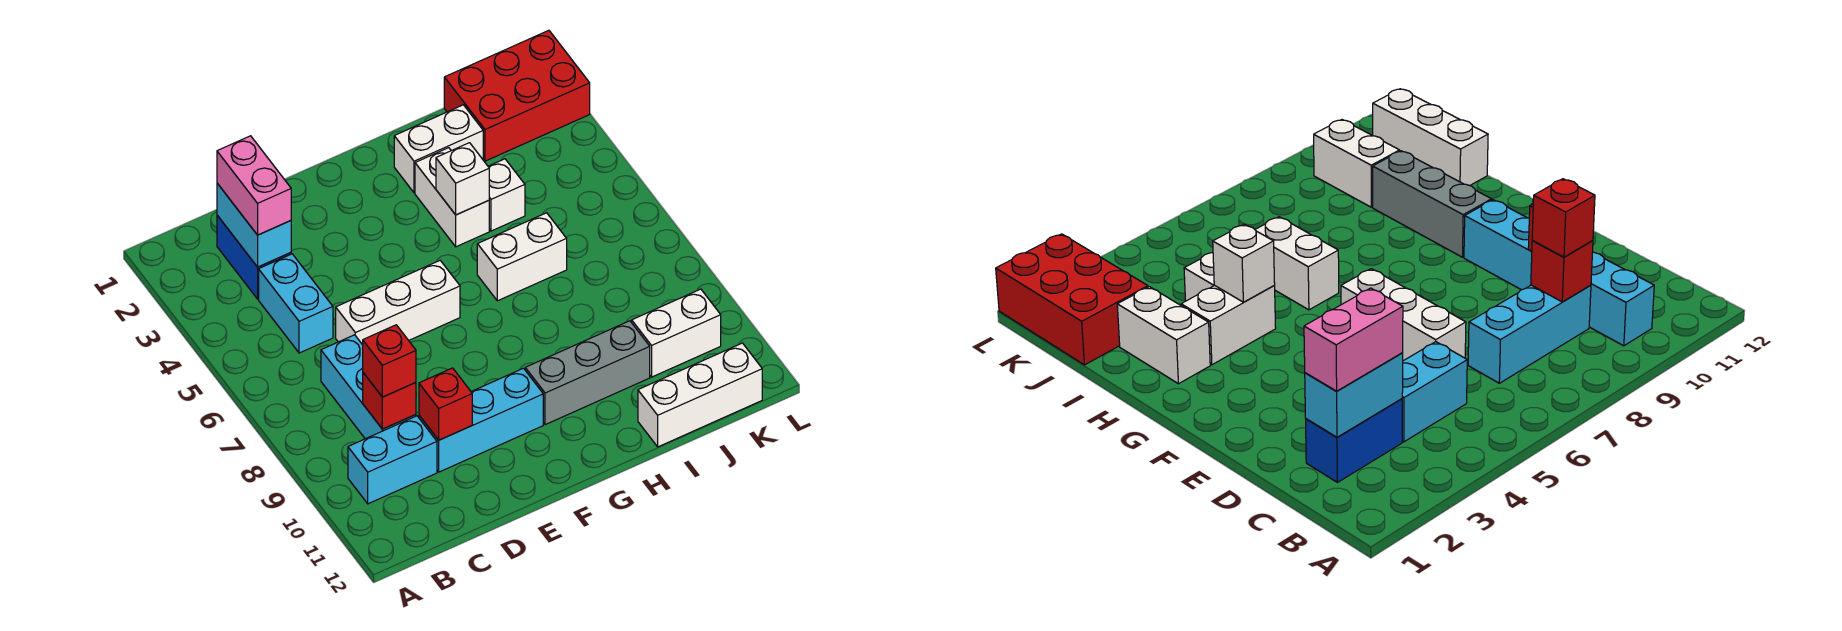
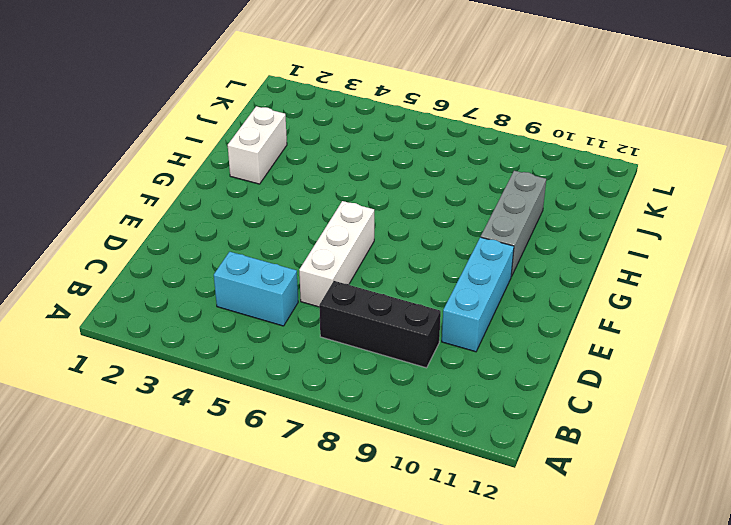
black 1x3 brick [319,281,441,368] -> cyan 1x3 brick [321,335,416,439]
none -> cyan 1x2 brick [348,416,437,504]
none -> blue 1x2 brick [217,215,291,299]
none -> white 1x2 brick [415,148,489,247]

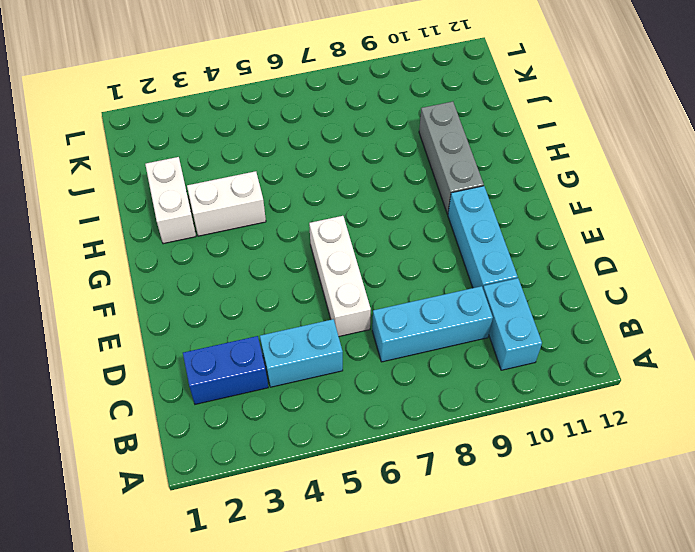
none -> white 1x2 brick [477,213,567,301]
none -> white 1x1 brick [488,159,525,231]
none -> white 1x3 brick [638,343,762,447]

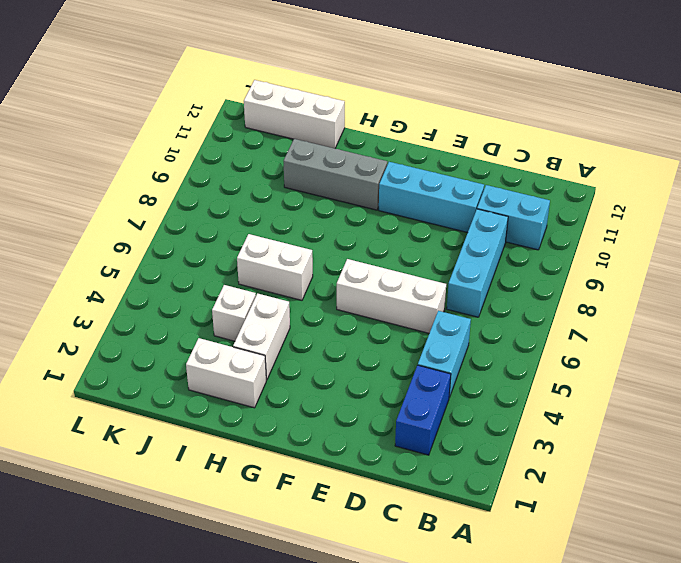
none -> red 2x3 brick [444,30,590,161]
none -> white 1x2 brick [632,289,721,377]
none -> cyan 1x2 brick [217,183,291,267]

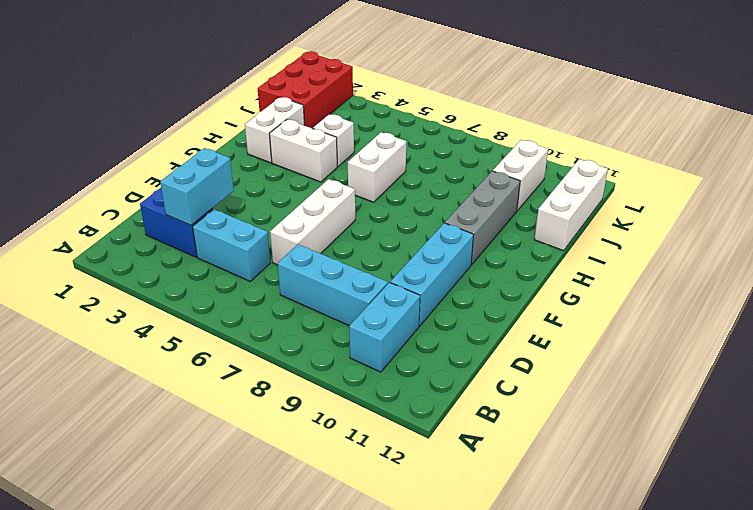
cyan 1x2 brick [160,148,234,225] -> cyan 1x2 brick turned to [217,183,291,267]
none -> red 1x1 brick [363,373,416,429]
none -> red 1x1 brick [419,368,472,440]
none -> white 1x1 brick [436,143,489,215]

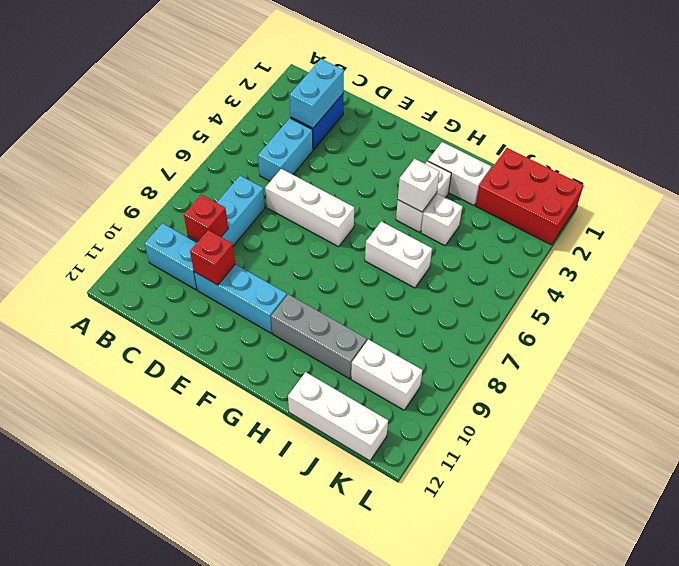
none -> pink 1x2 brick [217,136,291,235]
none -> red 1x1 brick [363,325,416,397]

